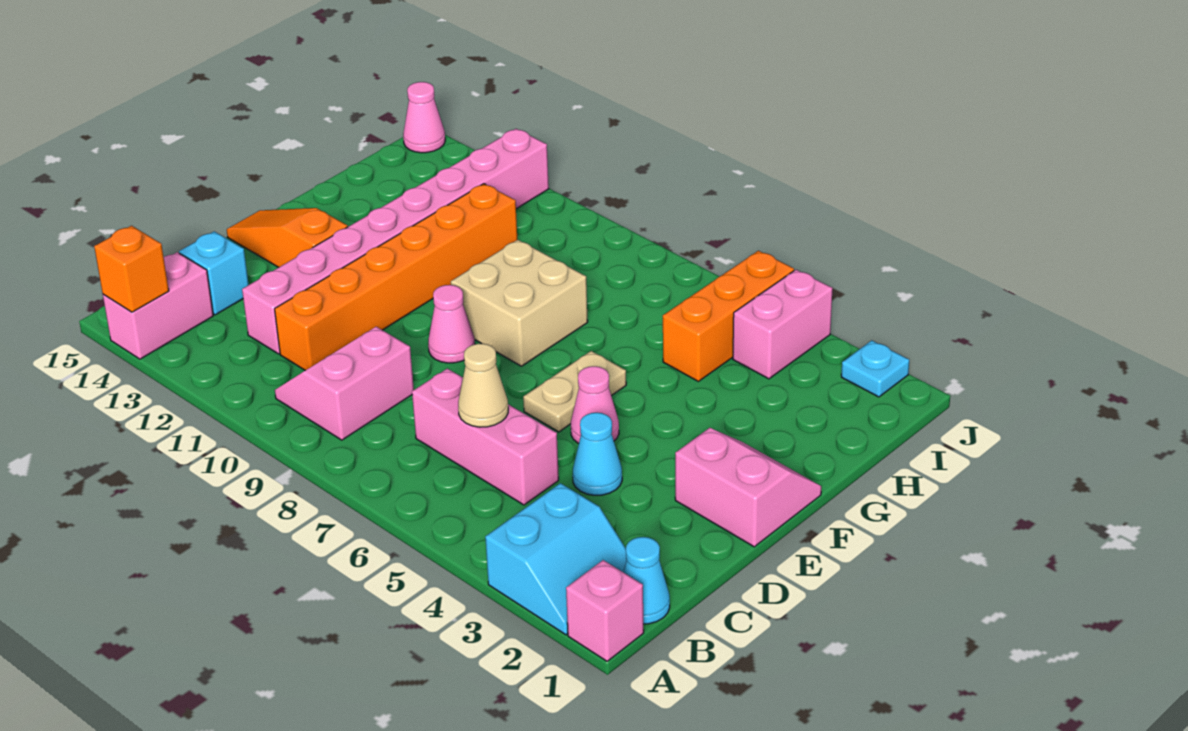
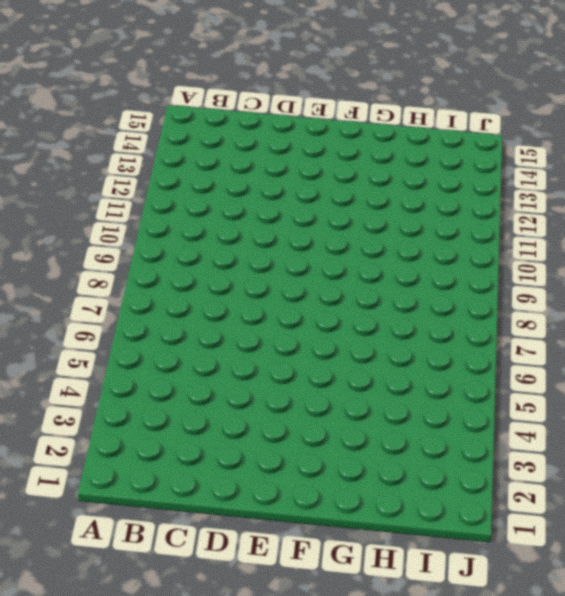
none -> pink 1x1 brick [566,560,644,661]
none -> cyan 2x2 slope [485,483,627,635]
none -> pink 1x2 brick [103,252,213,359]

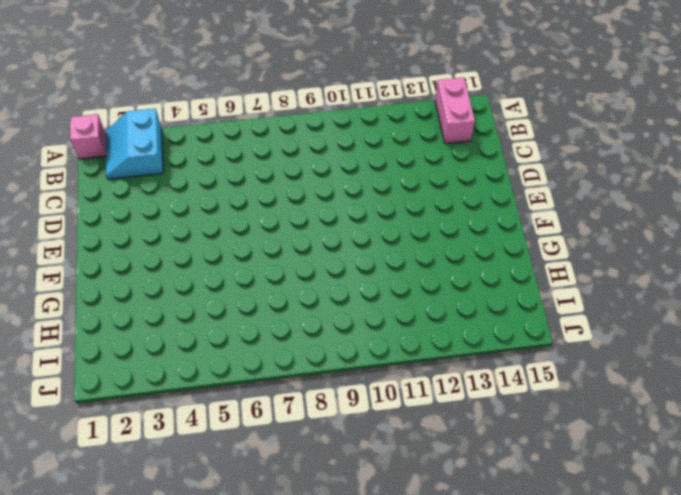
none -> cyan 1x1 cone [624,537,670,624]
none -> pink 2x2 slope [275,327,414,440]
none -> pink 1x3 brick [412,368,559,505]

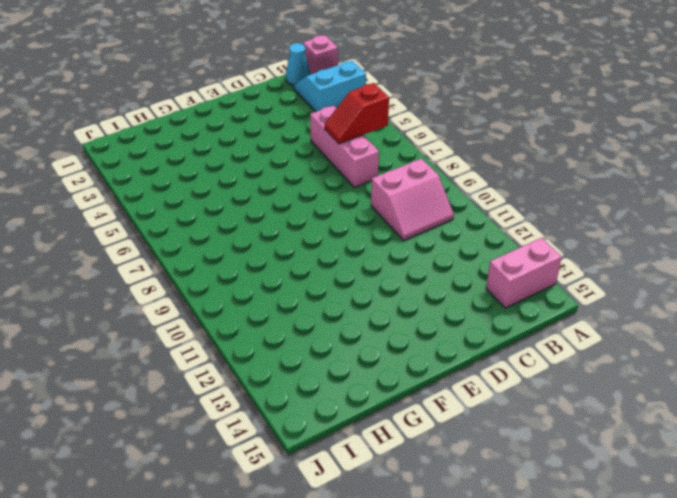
red 1x2 slope [325,83,389,144] -> tan 1x1 cone [458,344,508,427]
none -> orange 1x6 brick [275,184,517,371]
none -> pink 1x8 brick [242,129,549,354]
none -> cyan 1x1 brick [179,231,249,315]

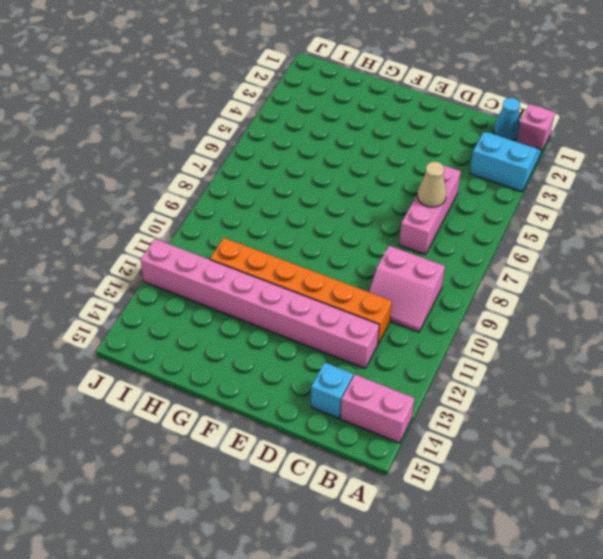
none -> cyan 1x1 cone [573,413,622,495]
none -> pink 2x2 slope [675,428,821,547]
none -> pink 1x1 cone [571,366,619,444]

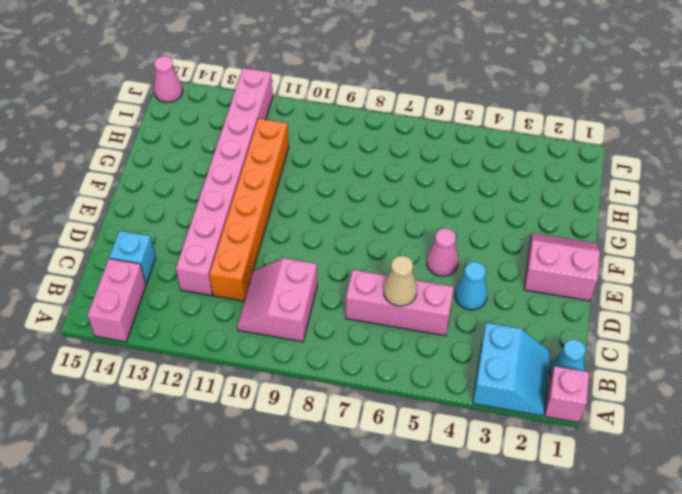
none -> tan 1x2 plate [523,351,626,432]
none -> pink 1x1 cone [428,285,475,363]
none -> orange 1x3 slope [227,208,348,267]

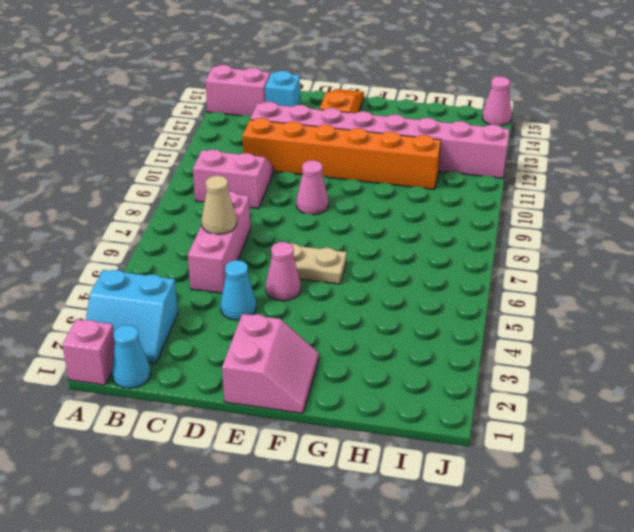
none -> tan 2x2 brick [451,240,588,366]
none -> orange 1x3 brick [663,251,794,381]
none -> pink 1x2 brick [733,270,832,379]

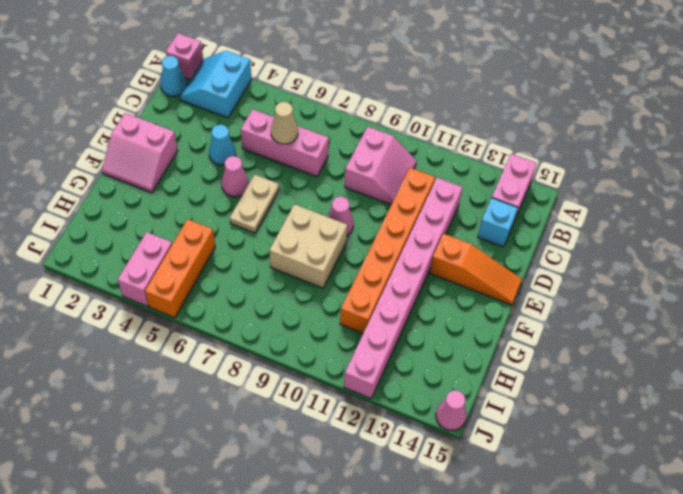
none -> cyan 1x1 plate [841,340,909,397]
none -> orange 1x1 brick [94,226,169,312]

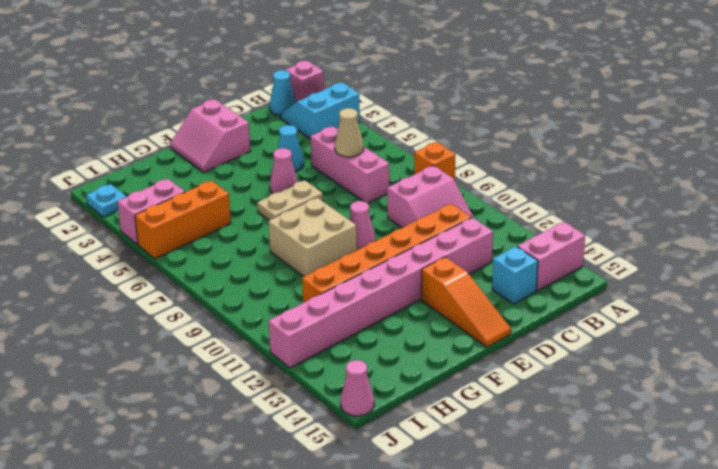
orange 1x1 brick [414,142,455,181] -> orange 1x1 brick moved to [94,226,169,312]

